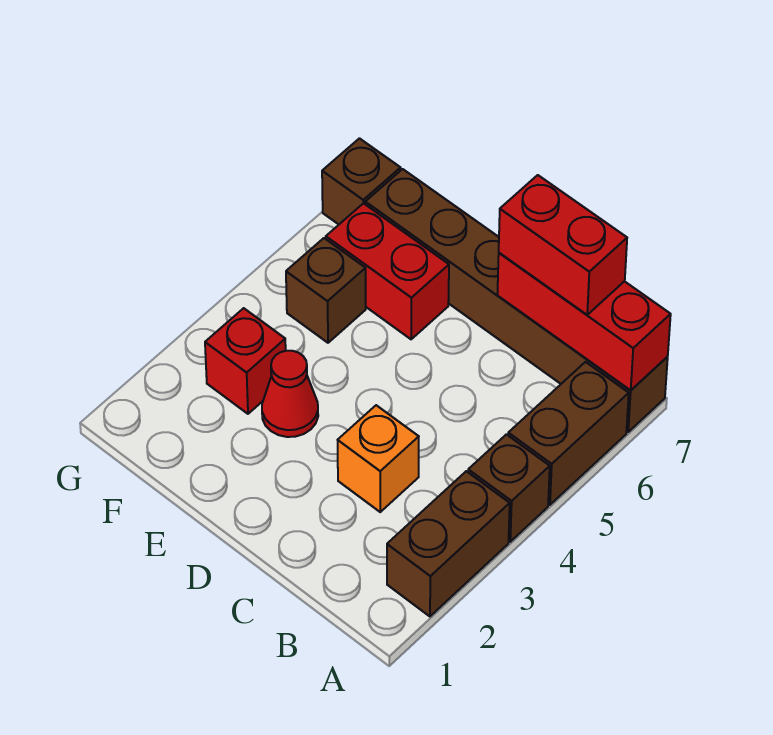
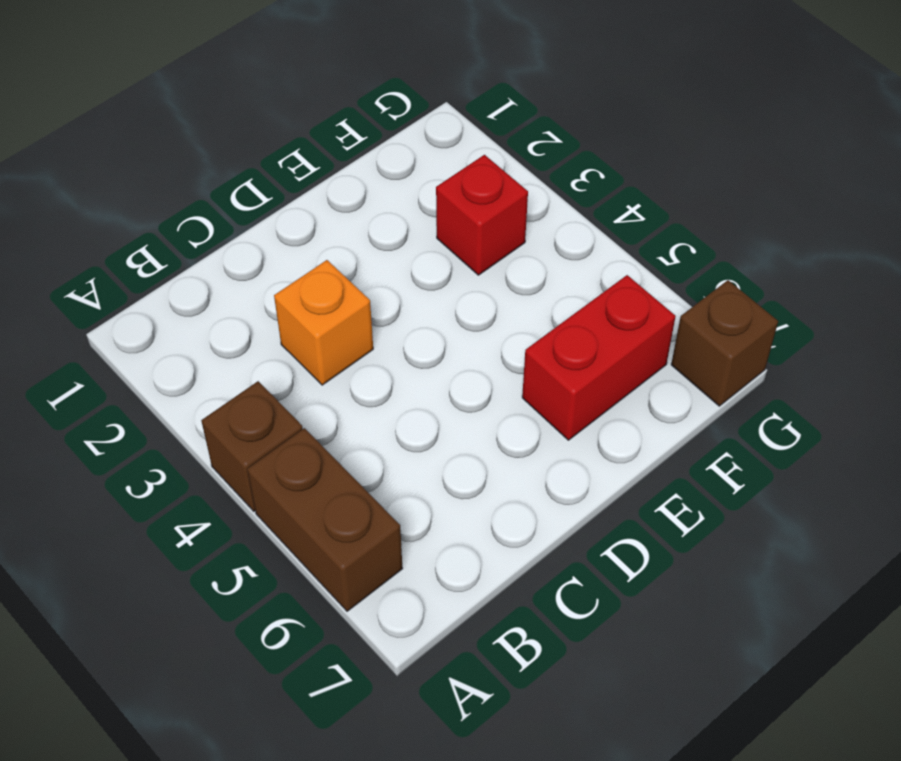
none -> brown 1x2 brick [387,471,510,616]
none -> brown 1x6 brick [365,169,668,432]
none -> red 1x1 cone [262,351,318,437]

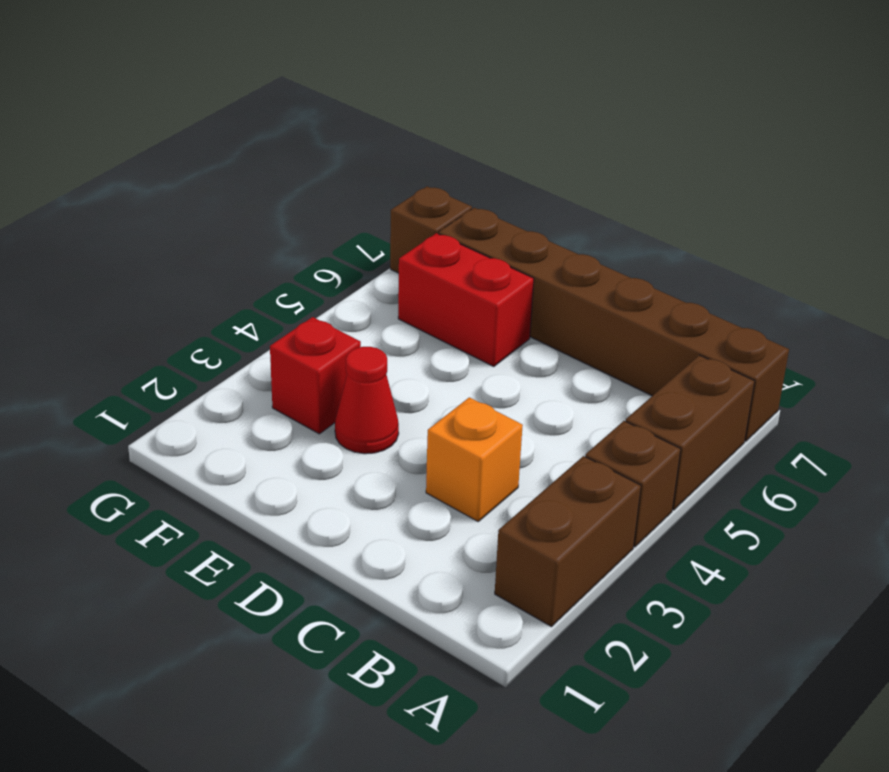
none -> brown 1x1 brick [286,238,366,343]
none -> red 1x3 brick [497,253,671,390]
none -> red 1x2 brick [499,175,627,315]

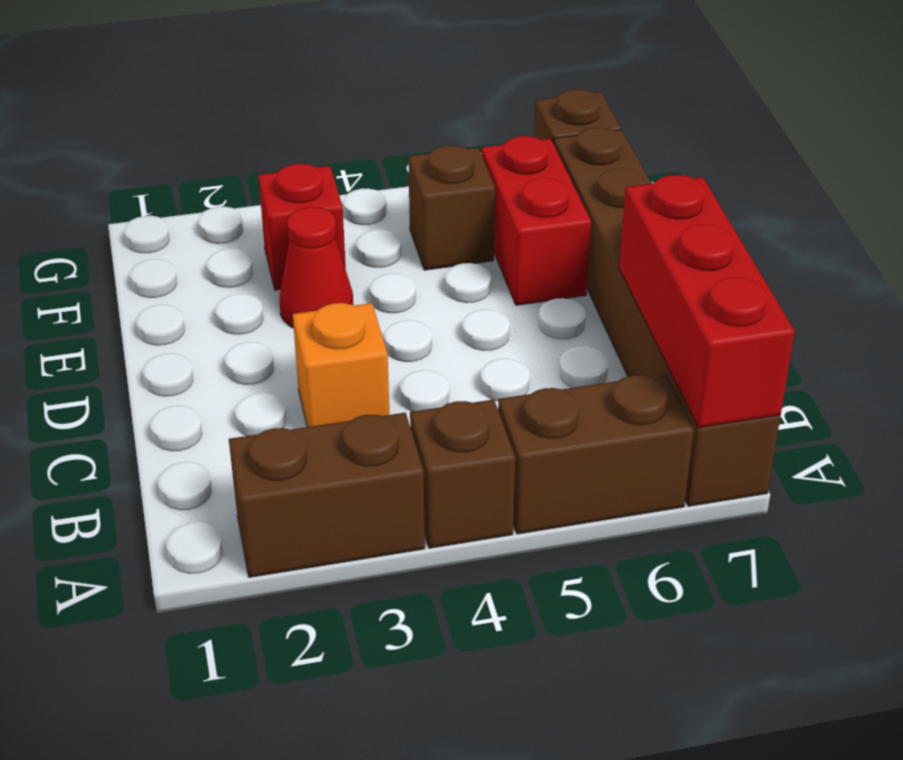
none -> red 1x2 brick [499,175,627,315]

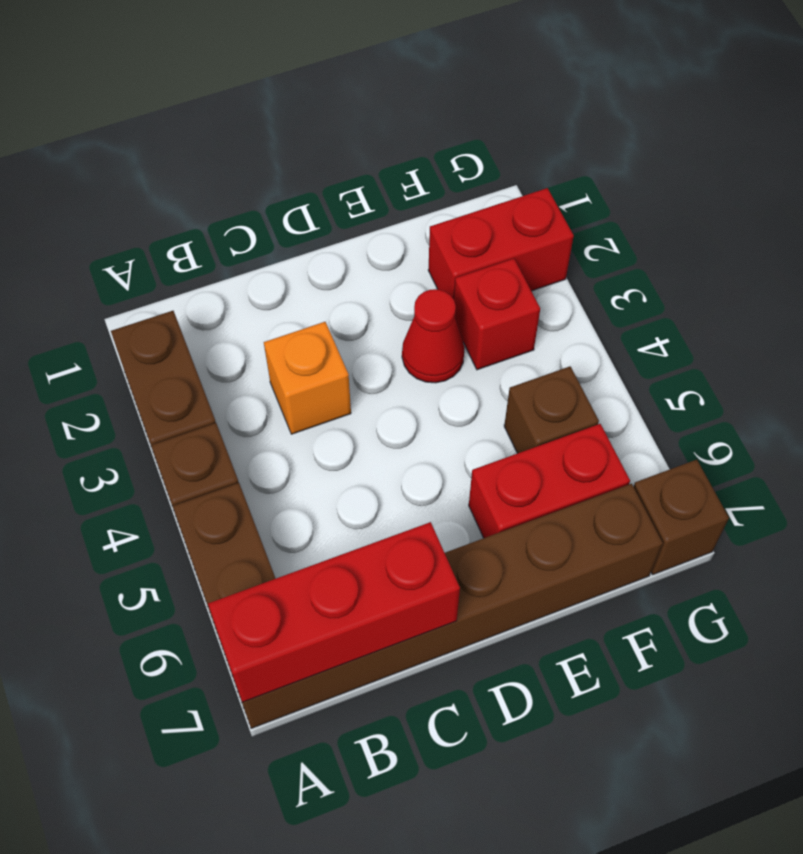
red 1x2 brick [428,188,574,299] -> red 1x2 brick moved to [499,175,627,315]

